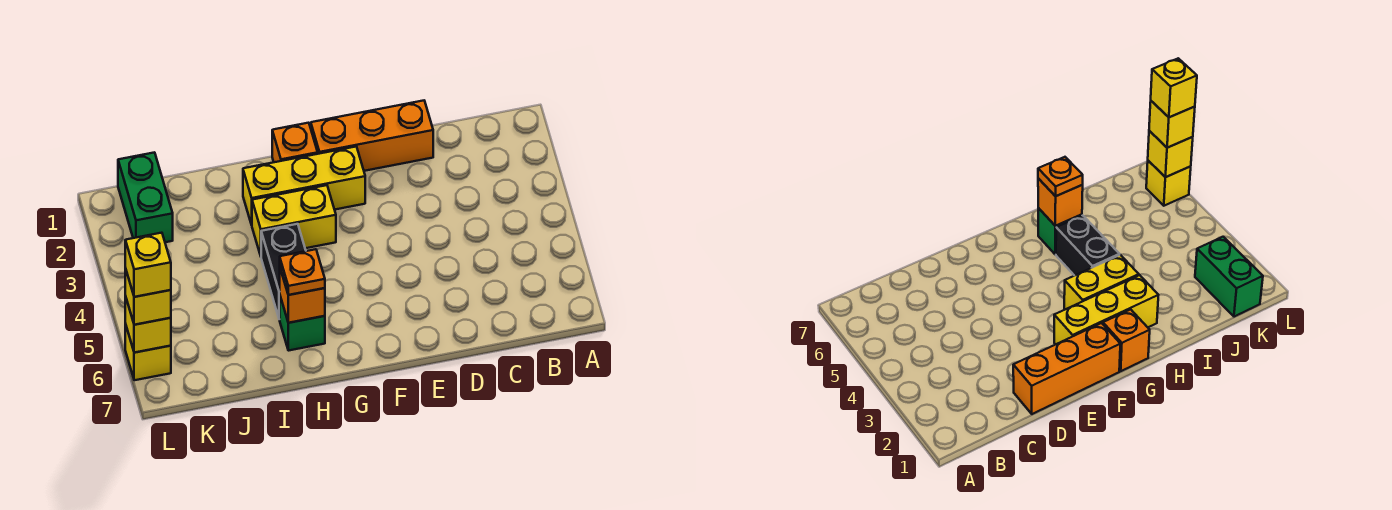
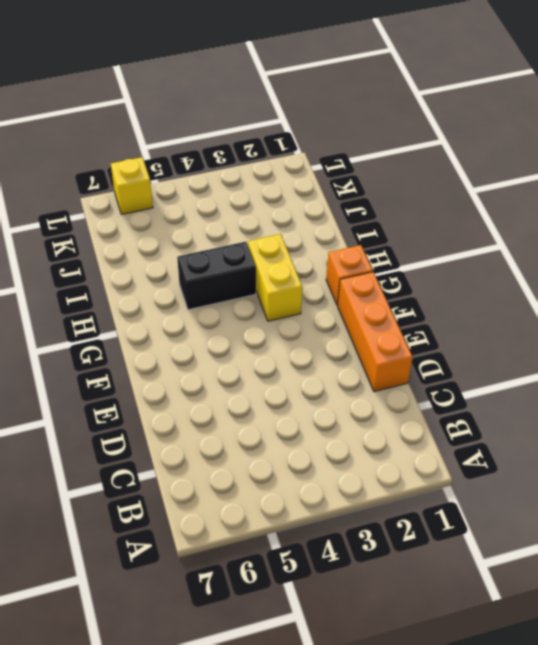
none -> yellow 1x3 brick [243,147,365,225]
none -> green 1x1 brick [280,297,325,351]
none -> green 1x2 brick [118,152,173,242]

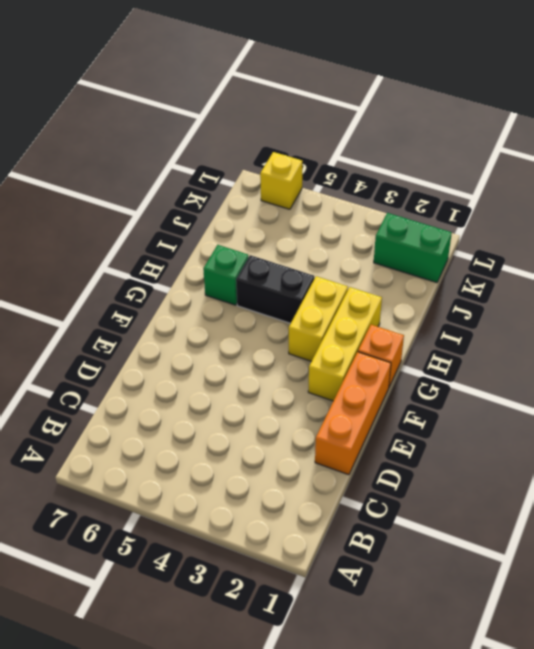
none -> orange 1x1 brick [280,269,325,323]
none -> yellow 1x1 brick [125,296,171,353]
none -> orange 1x1 plate [280,249,325,295]

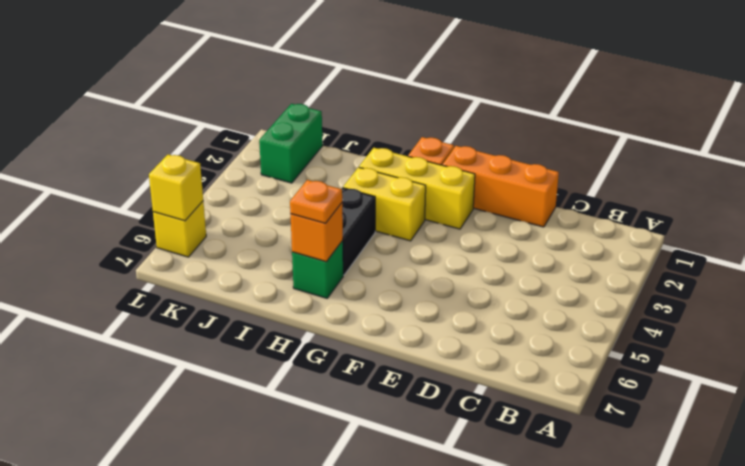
none -> yellow 1x1 brick [125,268,171,325]
none -> yellow 1x1 brick [125,233,171,297]

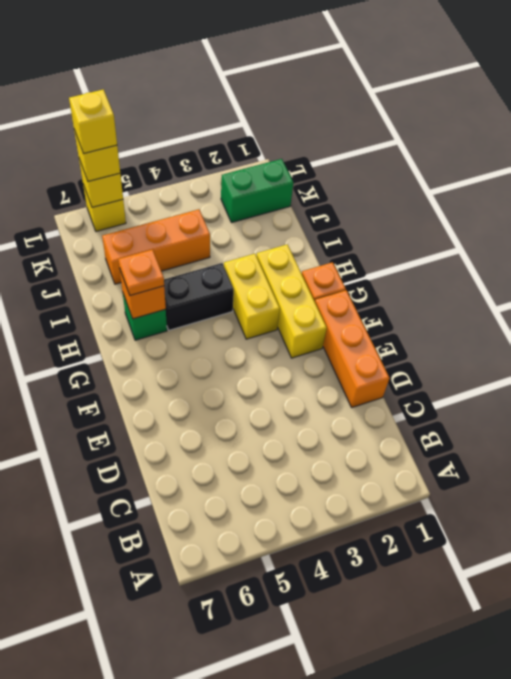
orange 1x3 brick [102,209,210,284] -> none

